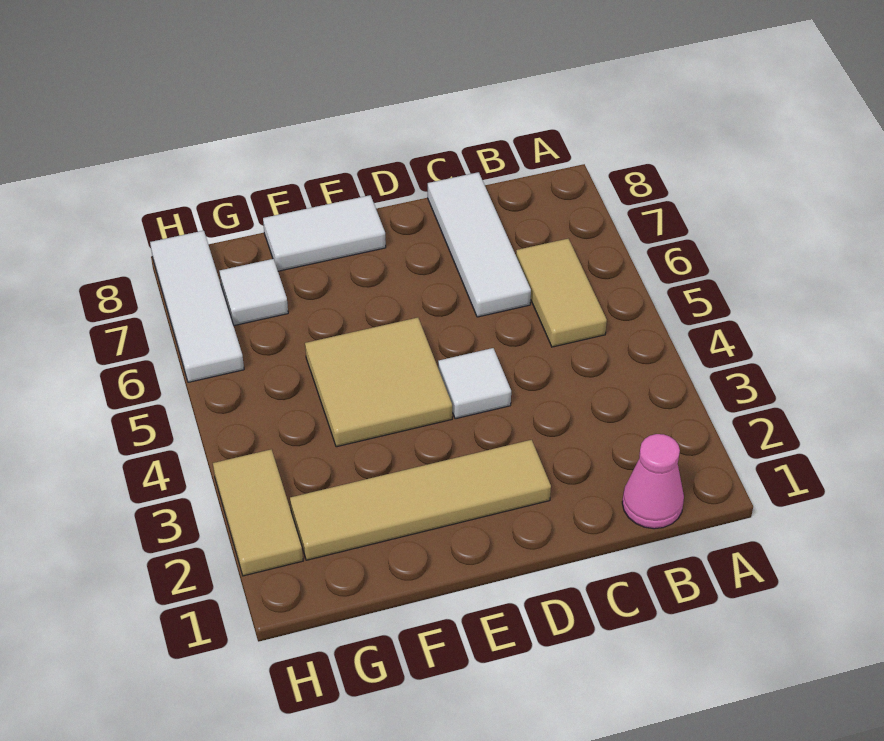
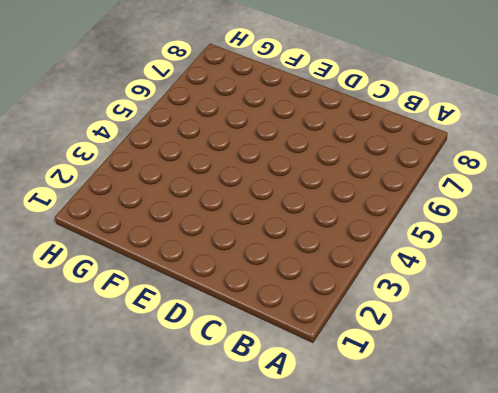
none -> pink 1x1 cone [622,434,684,529]
none -> tan 1x2 tile [516,239,607,347]

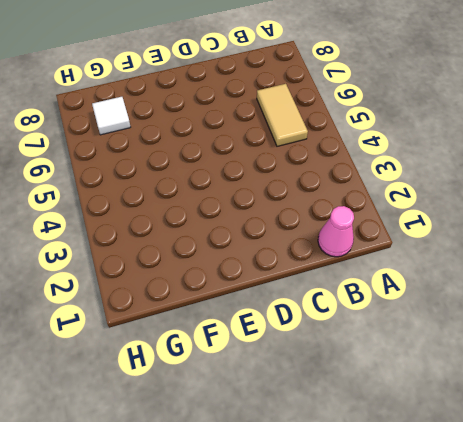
none -> white 1x3 tile [428,172,531,317]
none -> tan 1x4 tile [290,440,551,560]

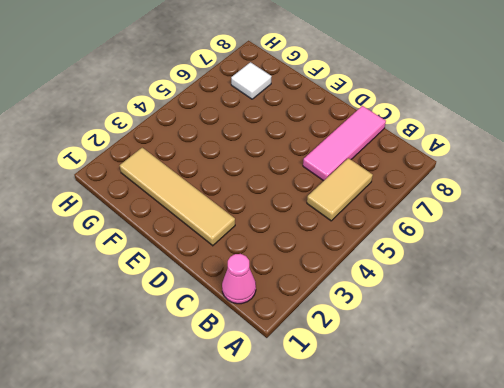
pink 1x3 tile [303,106,386,181] -> white 1x3 tile [428,172,531,317]
none -> white 1x1 tile [438,348,511,419]
none -> tan 2x2 tile [305,318,452,447]

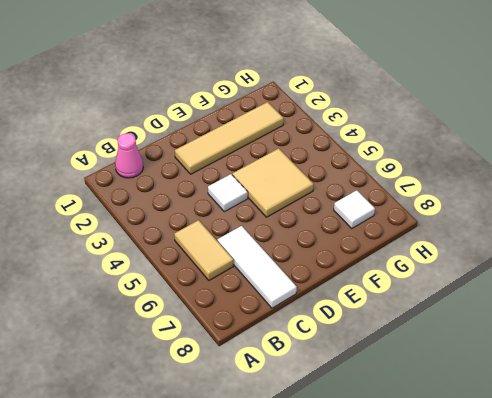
none -> white 1x2 tile [263,195,386,271]
none -> tan 1x2 tile [213,449,303,576]

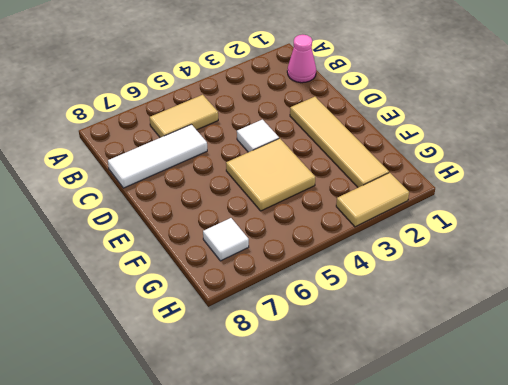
none -> white 1x2 tile [263,195,386,271]
none -> white 1x3 tile [150,231,244,382]

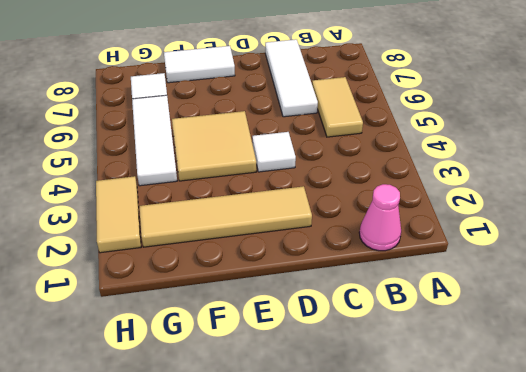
white 1x3 tile [132,95,177,186] -> white 1x3 tile moved to [150,231,244,382]

